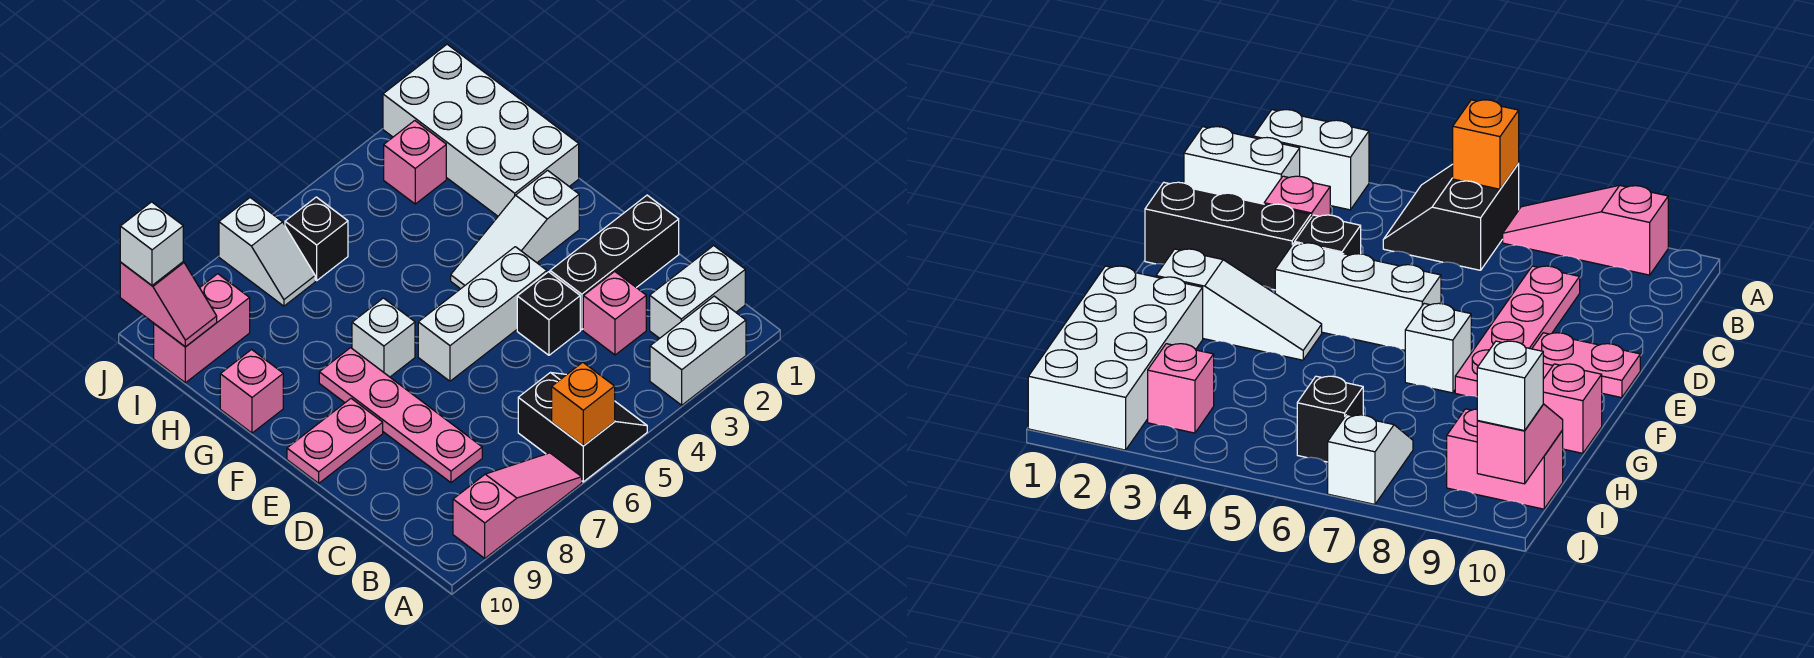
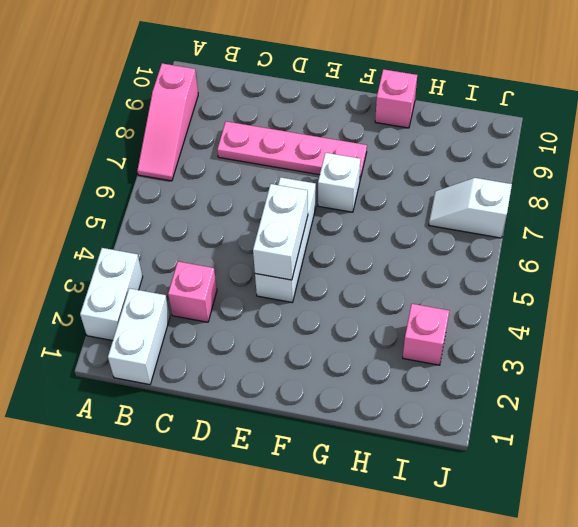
white 1x2 brick [253,184,308,280] -> none
none -> black 2x2 slope [518,373,647,482]
none -> black 1x3 brick [550,195,679,330]
none -> black 1x1 brick [517,272,580,355]

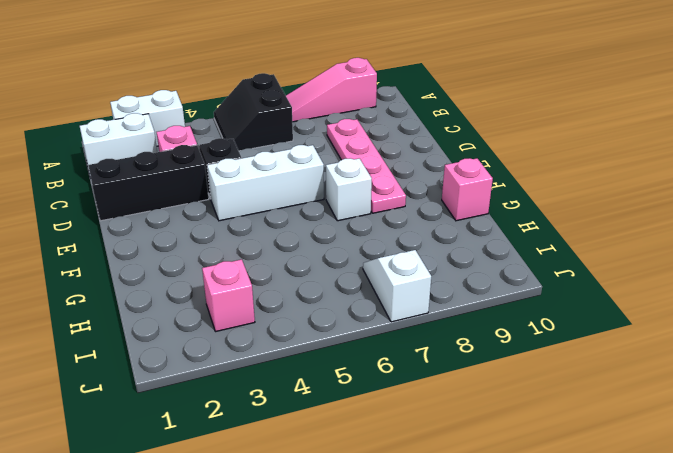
none -> pink 1x2 plate [287,399,383,483]
none -> white 1x3 slope [451,170,579,289]
none -> white 2x4 brick [383,44,579,216]

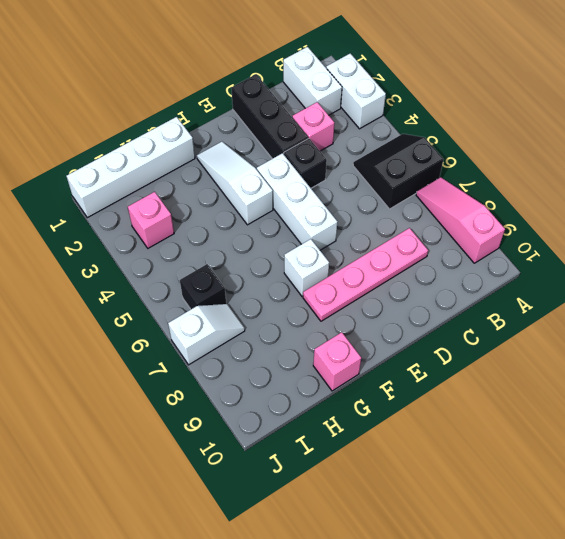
white 1x3 slope [197,142,273,225] -> white 1x3 slope turned to [451,170,579,289]
white 1x4 brick [67,117,195,218] -> white 2x4 brick [383,44,579,216]
none -> pink 1x2 plate [287,399,383,483]
none -> pink 1x2 brick [154,274,250,383]
none -> orange 1x1 brick [552,362,615,446]

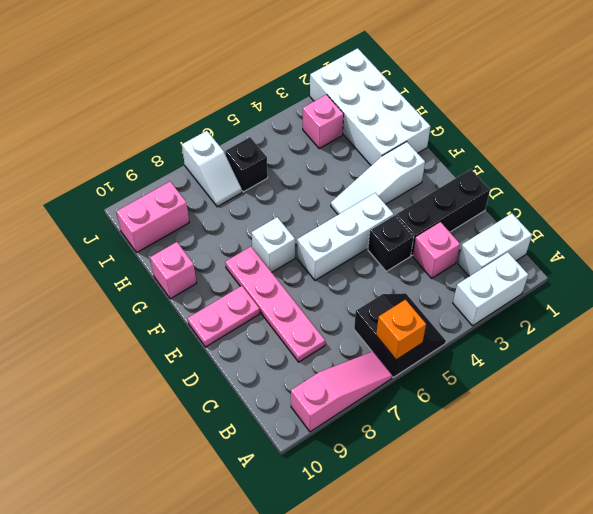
none -> pink 1x2 slope [120,262,217,347]
none -> white 1x1 brick [120,202,183,285]

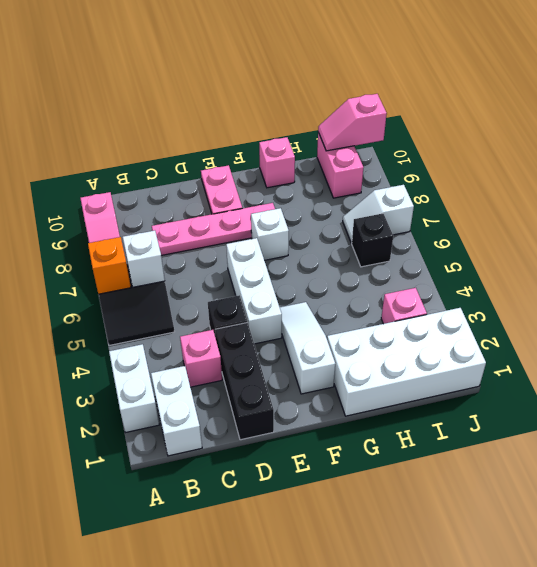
white 1x1 brick [123,230,165,287] -> white 1x1 brick moved to [120,202,183,285]

